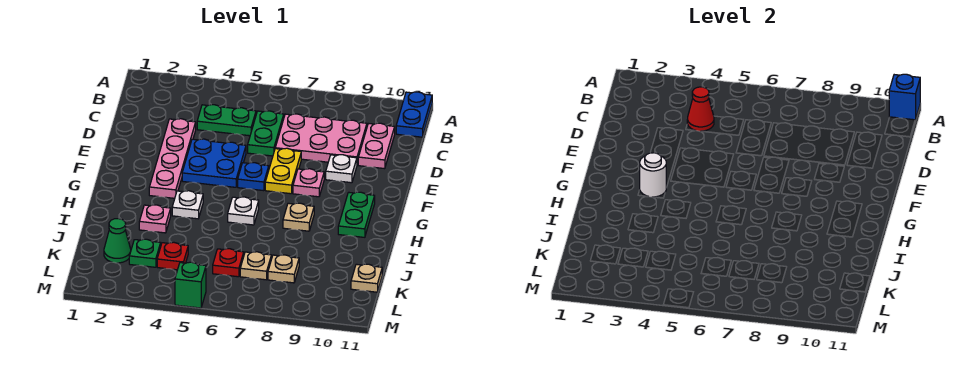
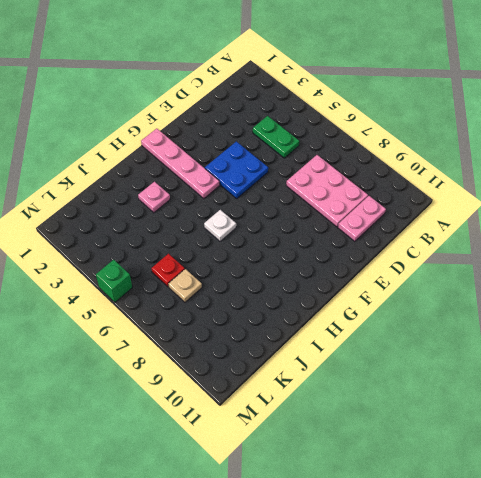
pink 1x4 plate [141,129,220,199] -> pink 1x4 plate turned to [149,119,196,198]
none -> blue 1x2 plate [396,92,432,137]
none -> green 1x2 plate [248,111,284,156]
none -> yellow 1x2 plate [265,148,301,194]

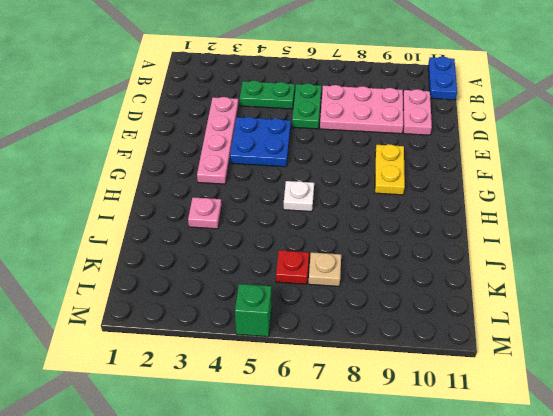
yellow 1x2 plate [375,144,405,195] -> yellow 1x2 plate moved to [265,148,301,194]
none -> white 1x1 plate [326,155,357,183]
none -> blue 1x1 plate [238,163,269,191]
none -> pink 1x1 plate [293,169,324,197]

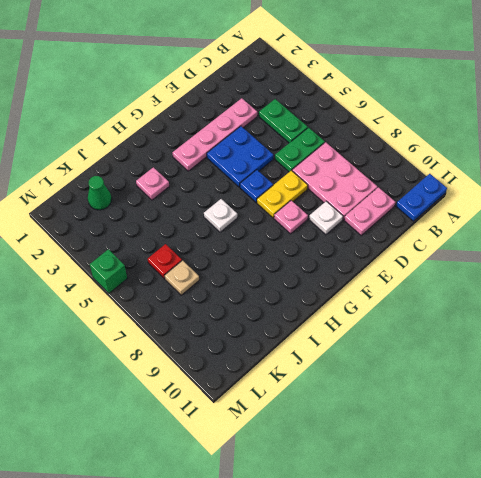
none -> green 1x2 plate [338,192,375,237]
none -> white 1x1 plate [172,191,203,219]
none -> tan 1x1 plate [283,203,314,231]

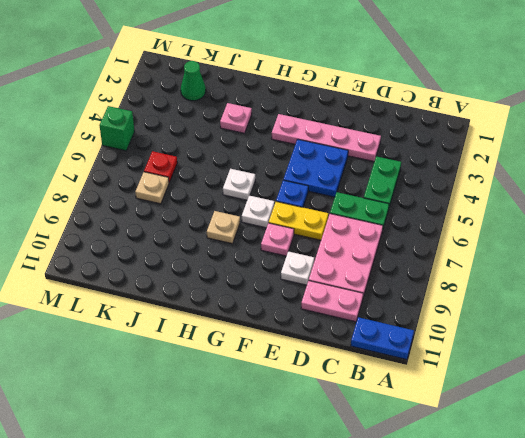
white 1x1 plate [242,195,274,228] -> white 1x1 plate moved to [172,191,203,219]
none -> green 1x2 plate [338,192,375,237]
none -> green 1x1 plate [129,239,161,267]
none -> red 1x1 plate [157,242,188,270]

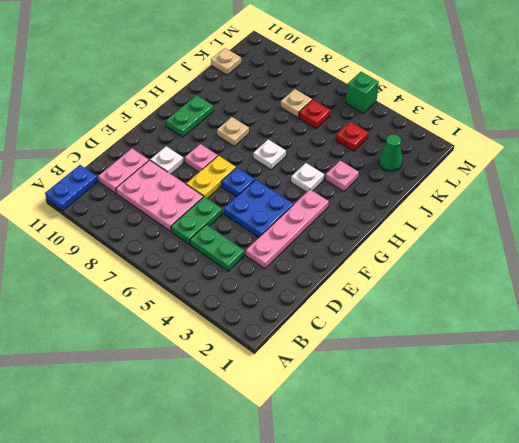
none -> green 1x1 plate [129,239,161,267]
none -> tan 1x1 plate [268,255,299,283]
none -> blue 1x1 brick [889,74,920,120]

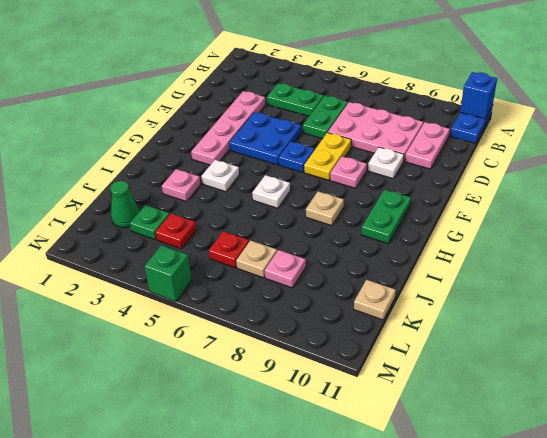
pink 1x1 plate [265,250,306,288] -> tan 1x1 plate [268,255,299,283]
none -> red 1x1 cone [687,87,714,131]
none -> white 1x1 round brick [640,153,666,197]

